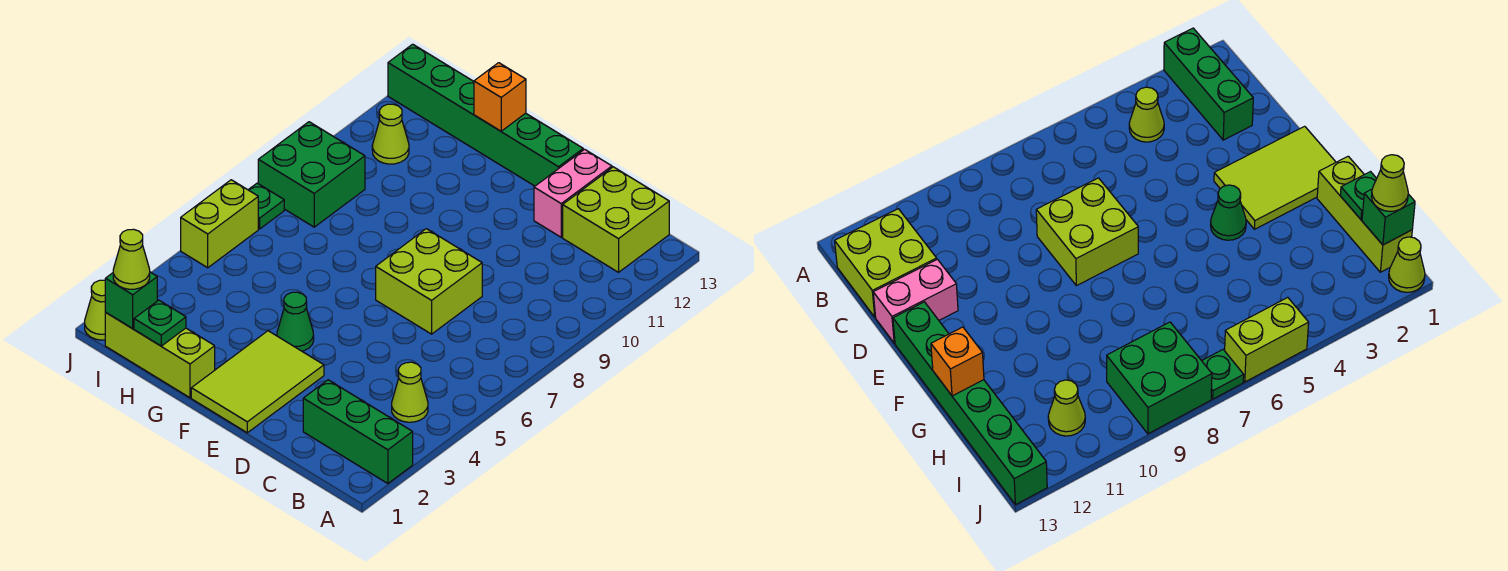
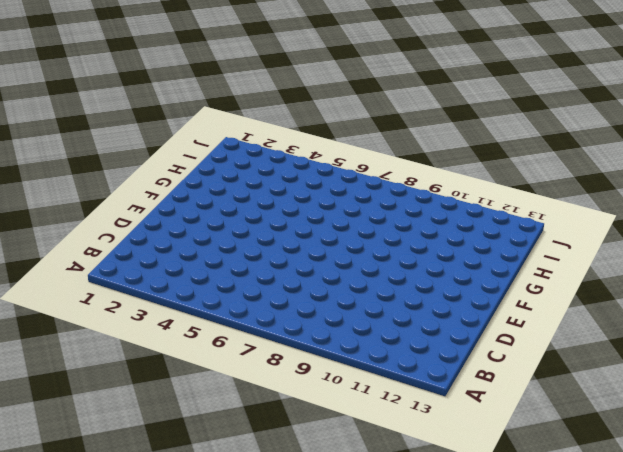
none -> green 1x3 brick [303,380,413,483]
none -> lime 1x1 cone [392,362,428,422]
none -> lime 2x2 brick [563,167,669,272]

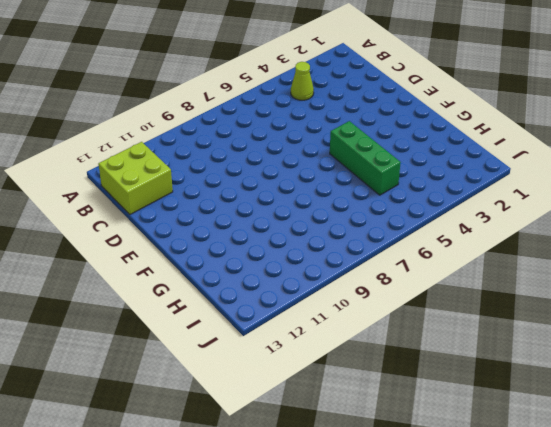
green 1x3 brick [330,121,401,195] -> green 1x3 brick moved to [303,380,413,483]
none -> lime 2x2 brick [376,229,482,334]
none -> pink 1x2 brick [534,149,612,237]
none -> lime 2x3 tile [191,331,324,433]

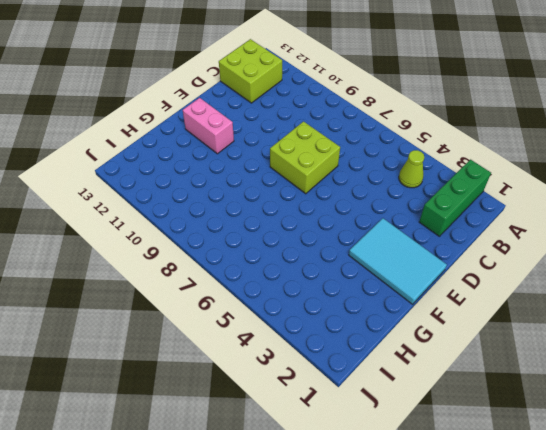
cyan 2x3 tile [349,218,447,304] -> lime 2x3 tile [191,331,324,433]
pink 1x2 brick [183,98,234,154] -> pink 1x2 brick moved to [534,149,612,237]
none -> green 1x6 brick [388,44,583,186]
none -> green 1x1 cone [277,292,314,351]
none -> lime 1x3 brick [105,313,215,398]

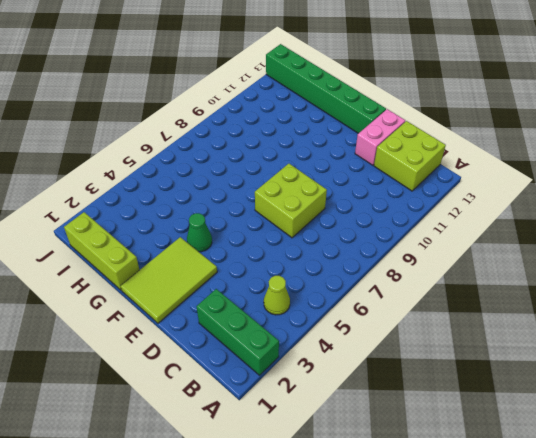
none -> green 2x2 brick [258,122,365,227]
none -> lime 1x1 cone [372,104,409,164]
none -> lime 1x1 cone [85,280,106,340]

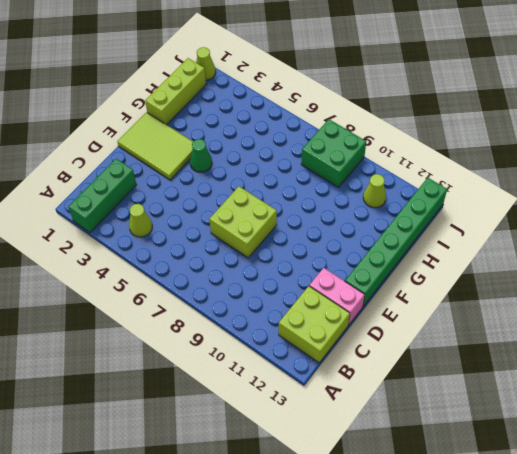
none -> lime 1x2 brick [181,180,258,268]
none -> green 1x1 plate [248,183,284,229]
none -> orange 1x1 brick [474,63,526,131]

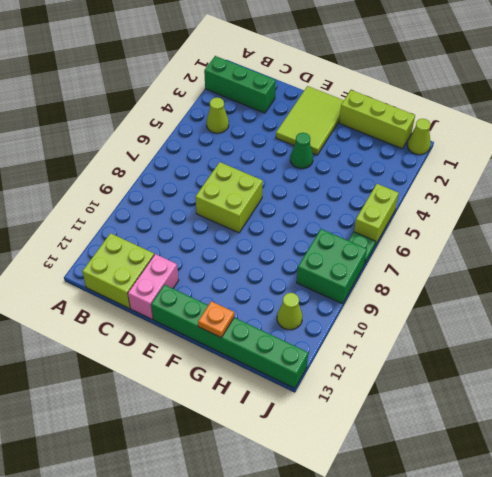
orange 1x1 plate [198,301,234,338] -> orange 1x1 brick [474,63,526,131]
none -> green 1x1 plate [134,300,186,346]
none -> green 1x1 brick [105,272,157,329]
none -> lime 1x1 cone [113,229,150,289]

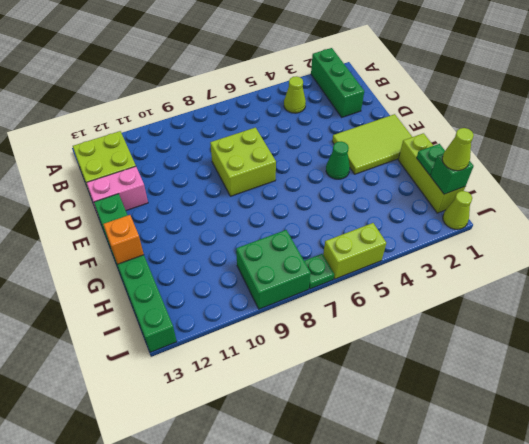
none -> lime 1x1 cone [372,104,409,164]

